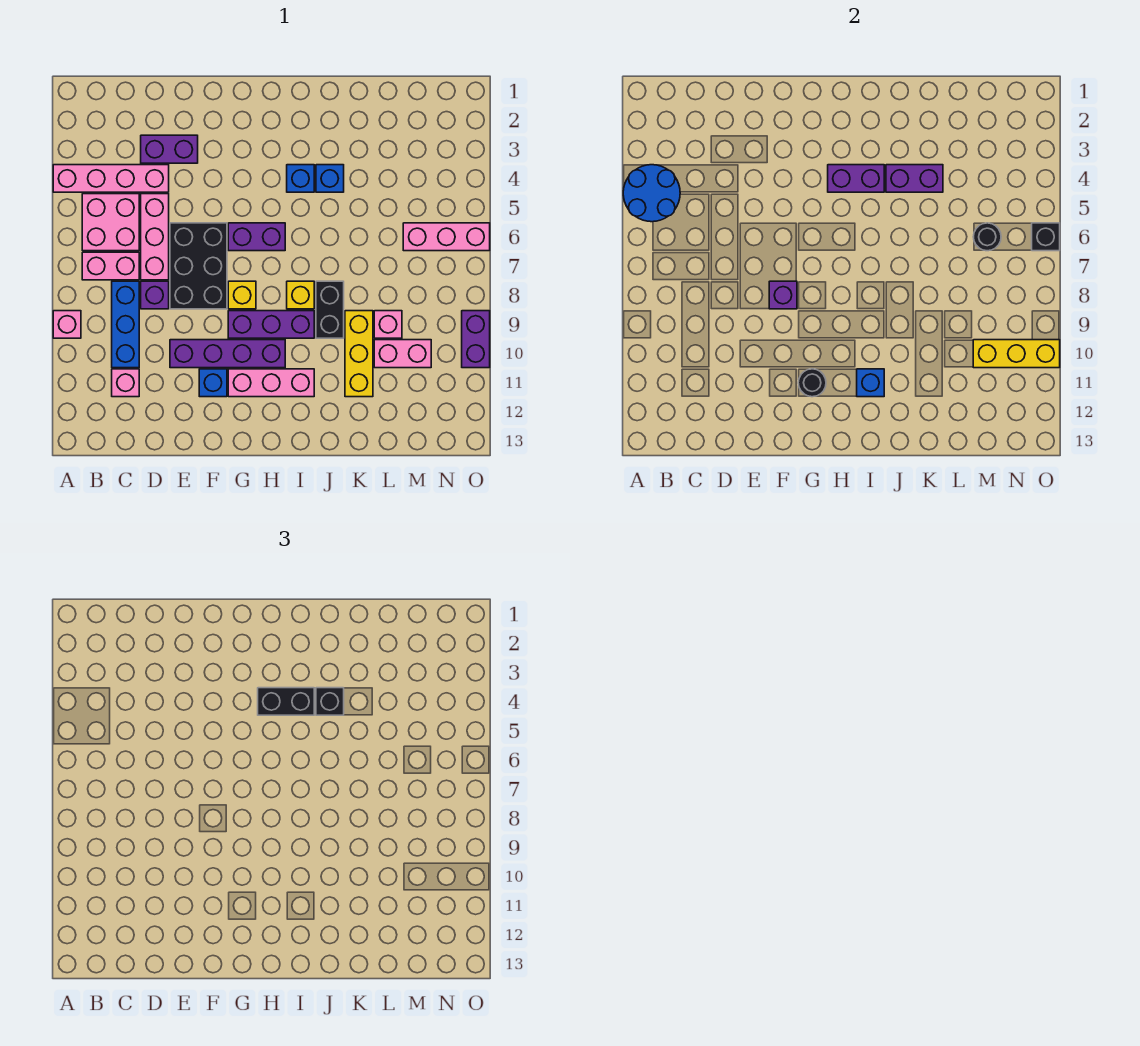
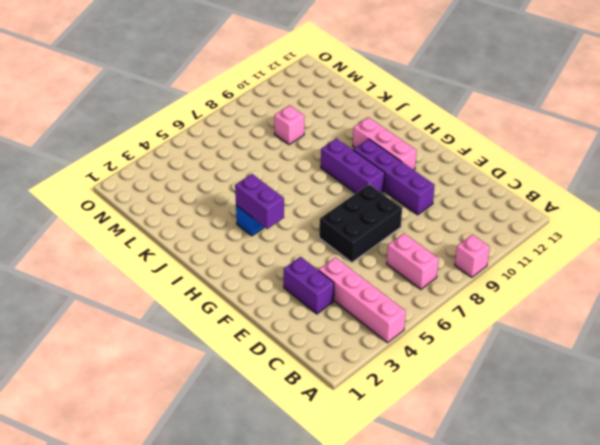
none -> pink 2x2 brick [82,194,139,251]
none -> blue 1x3 brick [112,281,139,368]
none -> pink 1x1 brick [112,369,139,397]
none -> pink 1x3 brick [141,194,169,280]

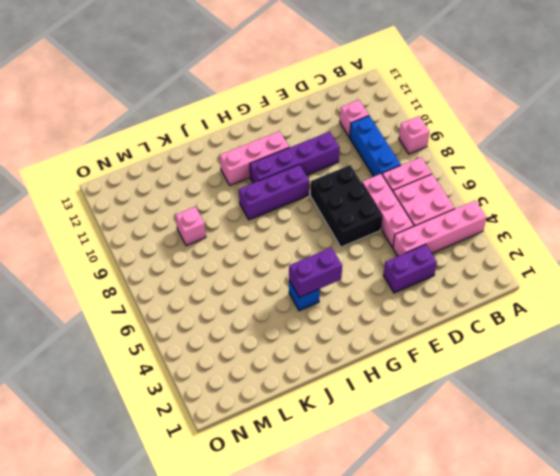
none -> purple 1x1 brick [141,281,169,309]
none -> blue 1x1 brick [199,369,227,397]
none -> purple 1x2 brick [228,223,285,251]
none -> yellow 1x1 brick [228,281,256,309]

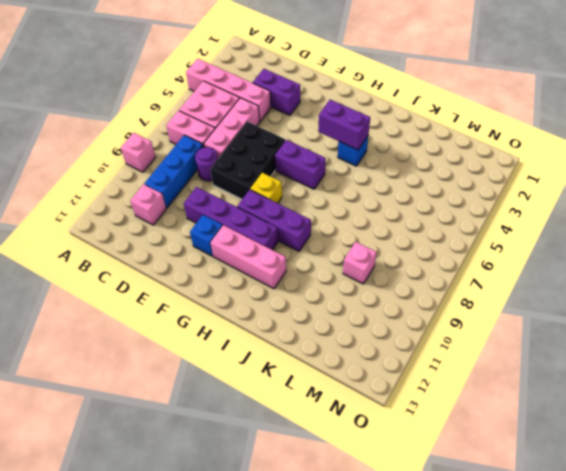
purple 1x1 round brick [195,147,218,181] -> purple 1x1 brick [141,281,169,309]
none -> yellow 1x1 brick [287,281,314,309]
none -> blue 1x1 brick [316,165,344,192]
none -> black 1x2 brick [316,281,344,338]
none -> yellow 1x3 brick [345,311,373,397]

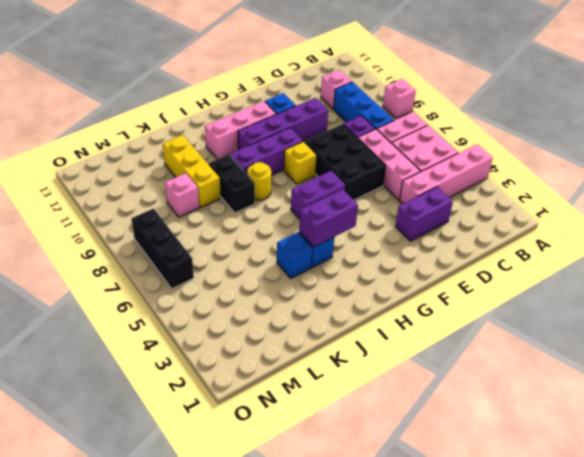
yellow 1x1 round brick [247,162,271,200] -> yellow 1x1 brick [287,281,314,309]
black 1x3 brick [132,209,194,289] -> pink 1x3 brick [403,223,490,251]
none -> pink 1x2 brick [374,340,431,368]
none -> purple 1x2 brick [462,311,490,368]
none -> blue 2x2 round brick [623,165,680,222]
none -> purple 1x1 brick [769,281,797,309]

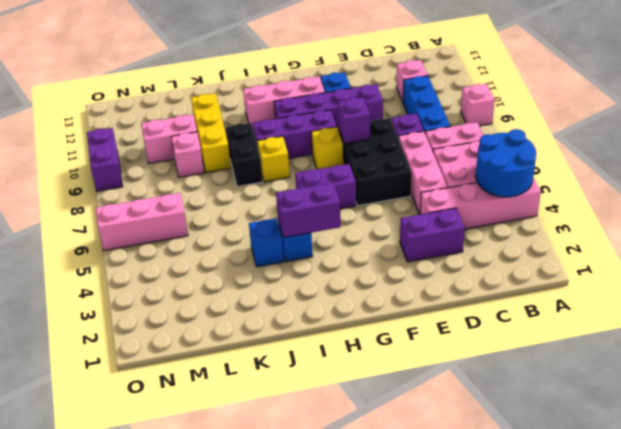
none -> black 1x1 round brick [798,369,826,397]
none -> blue 1x1 brick [857,369,884,397]
none -> purple 1x2 brick [886,165,943,192]
none -> black 1x1 round brick [973,223,1001,251]

